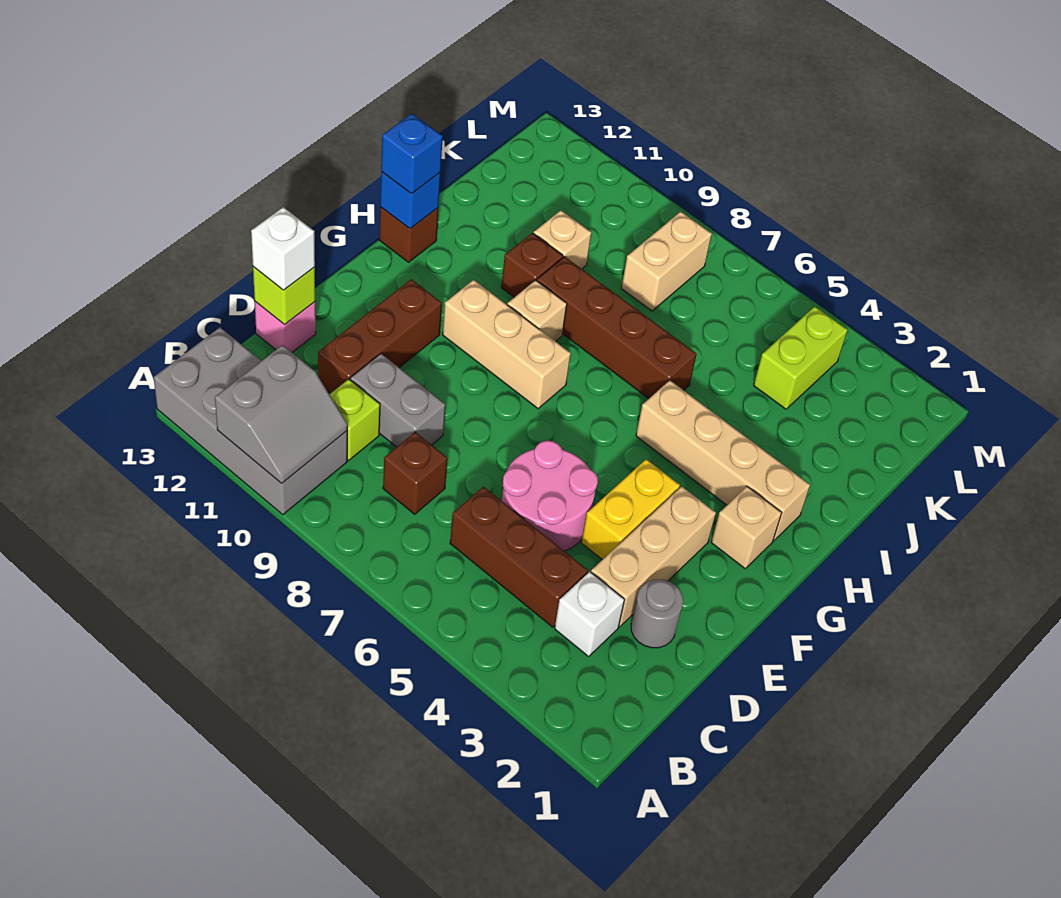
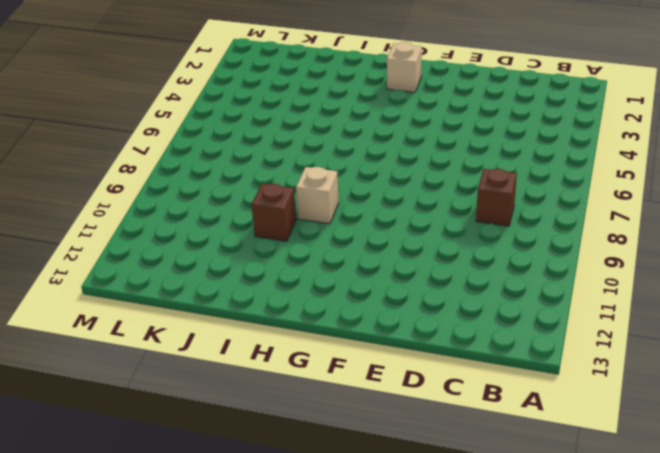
none -> grey 2x4 brick [154,327,347,515]
none -> white 1x1 brick [555,572,625,656]
none -> brown 1x3 brick [450,487,588,627]

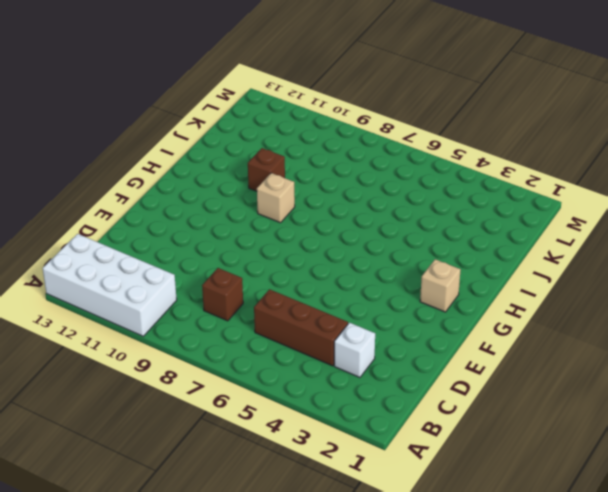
white 2x4 brick [43,234,177,336] -> grey 2x4 brick [154,327,347,515]
none -> lime 1x1 brick [329,379,380,460]
none -> grey 1x1 round brick [631,579,683,648]
none -> tan 1x3 brick [591,487,716,627]

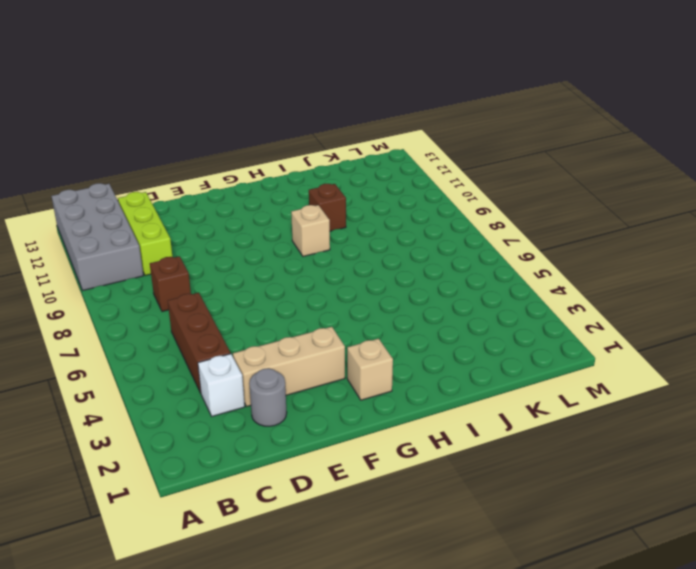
lime 1x3 brick [118,192,172,276] -> lime 1x1 brick [329,379,380,460]
none -> pink 2x2 round brick [502,441,598,551]
none -> grey 1x2 brick [350,354,445,447]
none -> brown 1x3 brick [318,279,442,394]

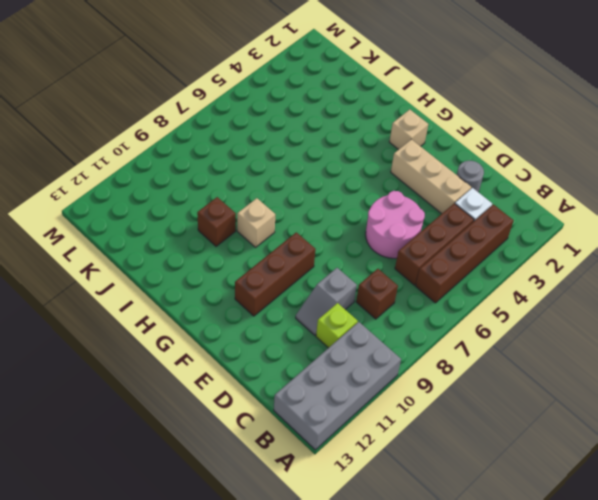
brown 1x4 brick [416,205,514,303] -> brown 1x4 brick moved to [537,257,697,398]
grey 1x2 slope [296,268,357,335] -> grey 1x2 brick [350,354,445,447]
brown 1x3 brick [235,232,315,316] -> brown 1x3 brick turned to [318,279,442,394]
none -> pink 1x1 brick [255,302,316,352]
none -> yellow 1x2 brick [582,459,680,560]
none -> tan 1x3 brick [443,280,571,409]

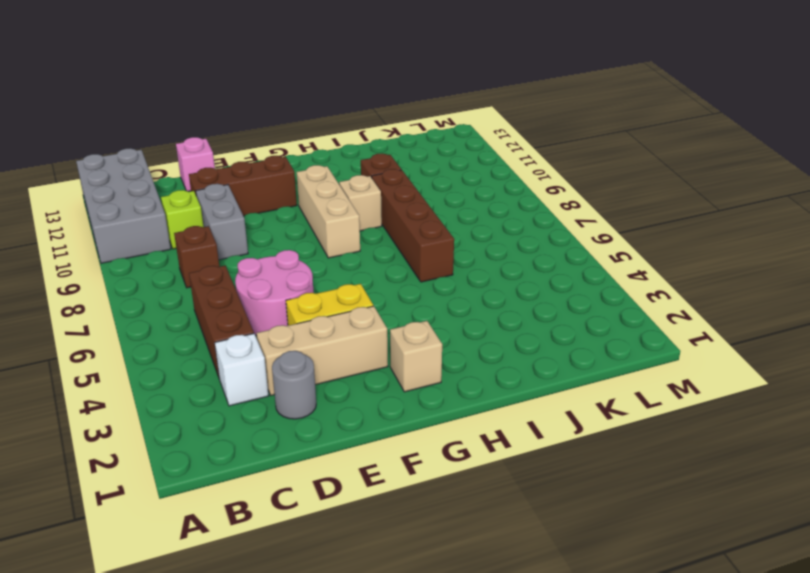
none -> tan 1x4 brick [636,380,810,541]
none -> brown 1x1 brick [379,207,438,262]
none -> tan 1x1 brick [534,210,591,269]

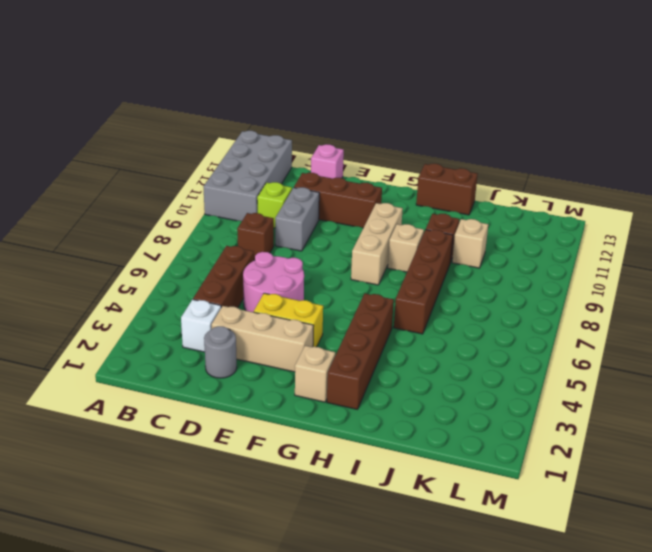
brown 1x4 brick [327,294,394,409] -> tan 1x4 brick [636,380,810,541]
brown 1x2 brick [416,164,478,215] -> brown 1x1 brick [379,207,438,262]
none -> lime 1x2 brick [754,307,848,409]
none -> tan 1x2 brick [621,212,712,311]
none -> grey 2x2 slope [215,345,348,484]

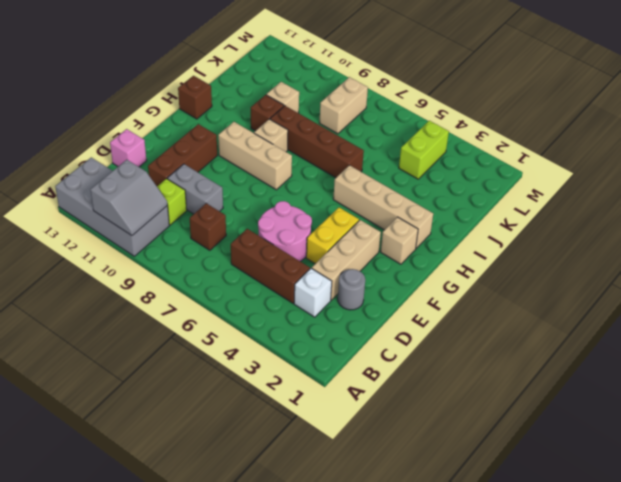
none -> lime 1x1 brick [253,267,315,325]
none -> blue 1x1 brick [380,172,440,229]
none -> white 1x1 brick [251,207,315,290]

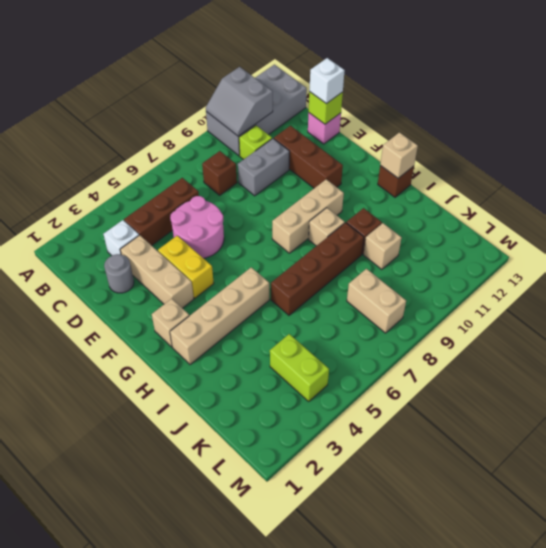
tan 1x1 brick [380,132,418,178] -> blue 1x1 brick [380,172,440,229]
none -> blue 1x1 brick [381,114,443,194]

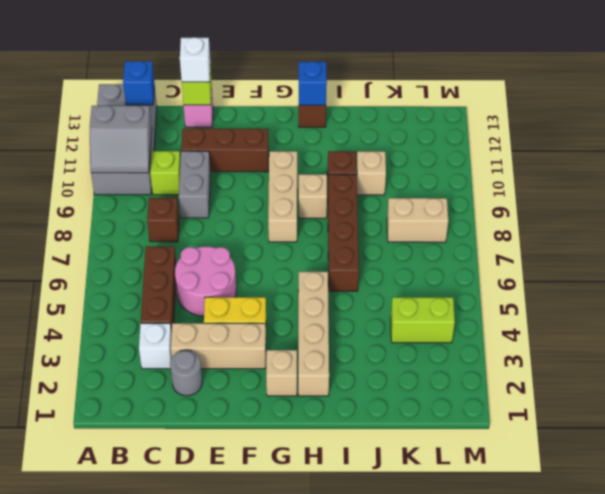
blue 1x1 brick [123,61,155,105] -> blue 1x1 brick moved to [381,114,443,194]

